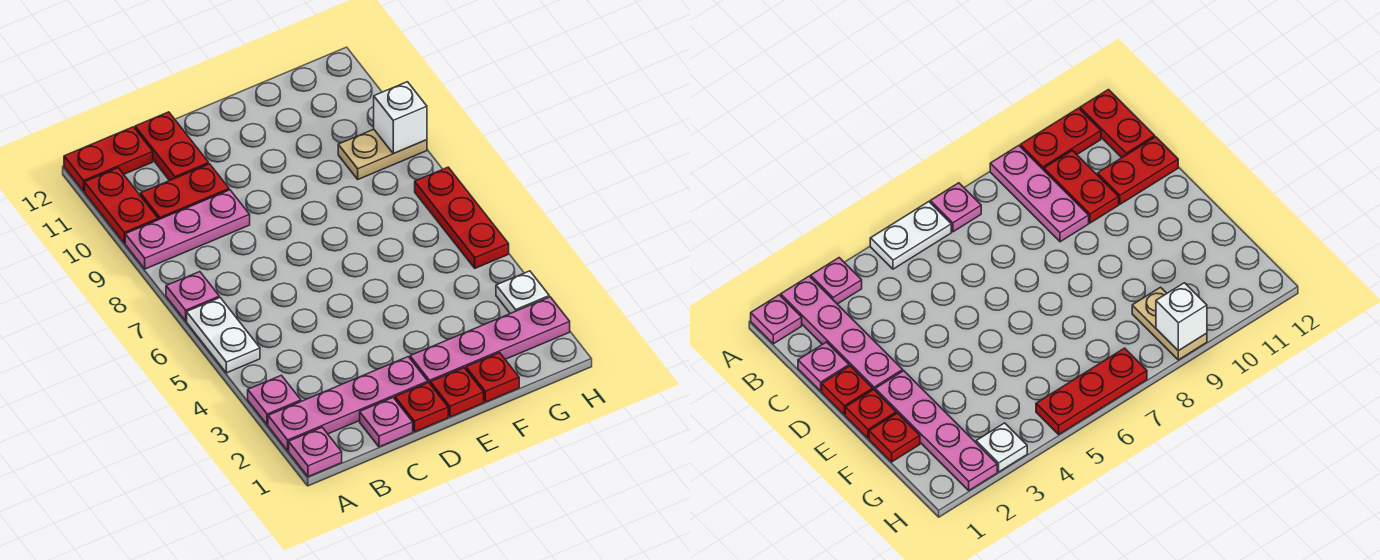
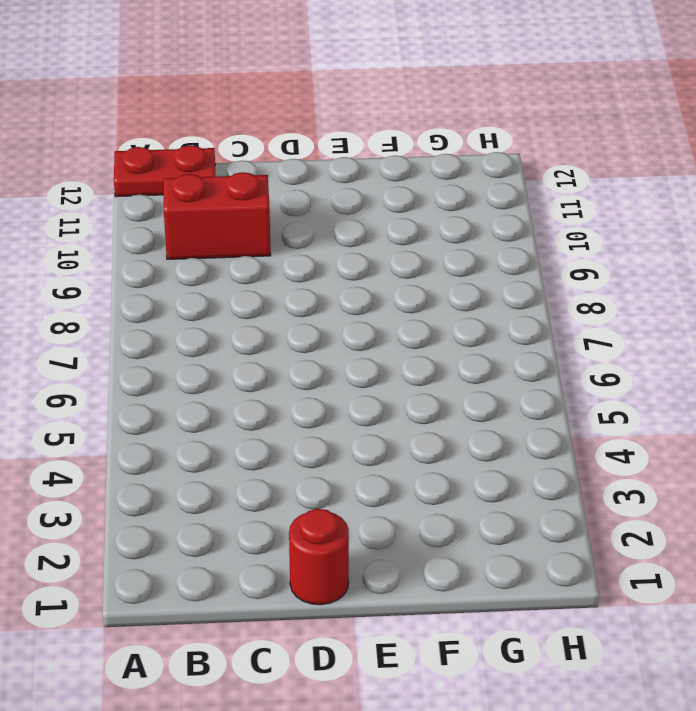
red 1x2 brick [164,172,271,259] -> red 1x2 plate [140,164,229,220]
red 1x1 round brick [289,509,349,605] -> red 1x1 plate [395,383,448,432]
none -> pink 1x1 plate [289,427,342,477]
none -> pink 1x4 plate [268,357,428,451]
none -> pink 1x1 plate [248,375,301,425]

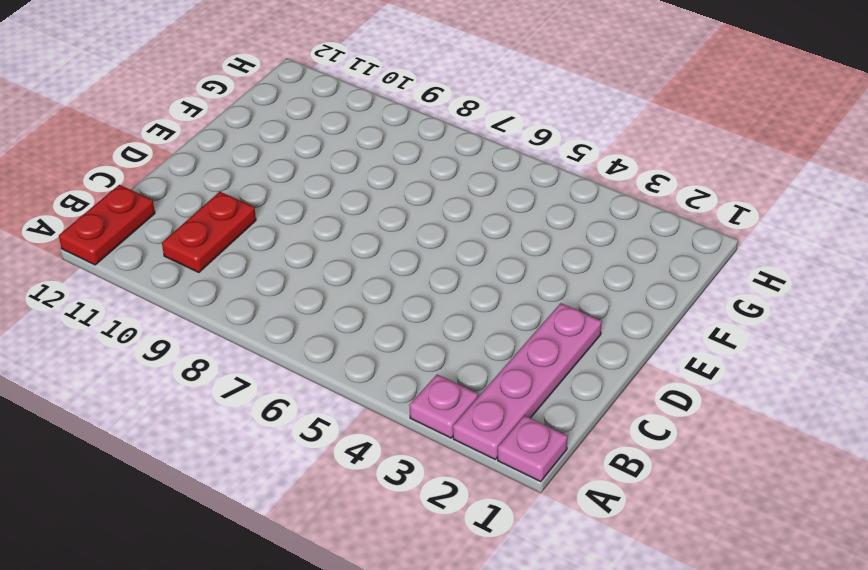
none -> white 1x2 plate [187,298,260,373]
none -> pink 1x1 plate [166,272,219,321]
none -> pink 1x3 plate [125,190,250,269]

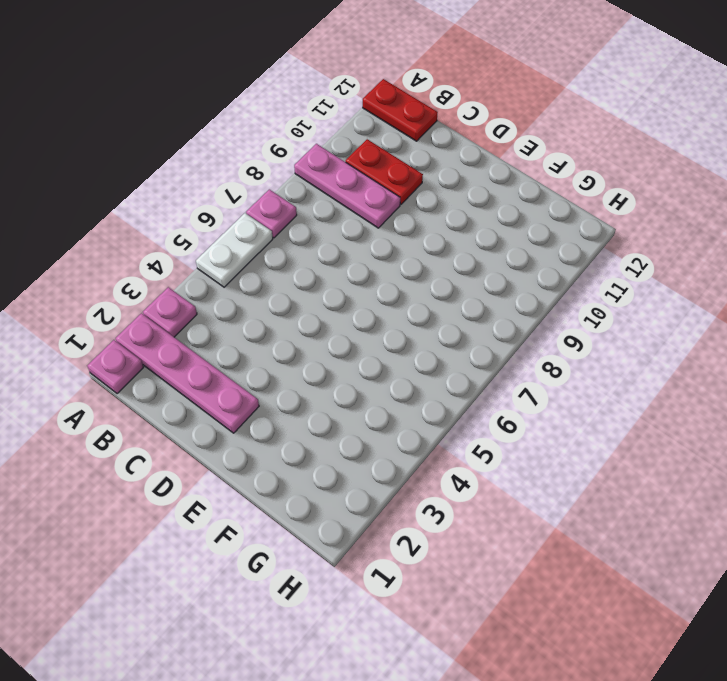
none -> red 1x2 plate [85,168,158,243]
none -> pink 1x1 plate [360,398,413,447]
none -> red 1x2 plate [135,112,209,181]

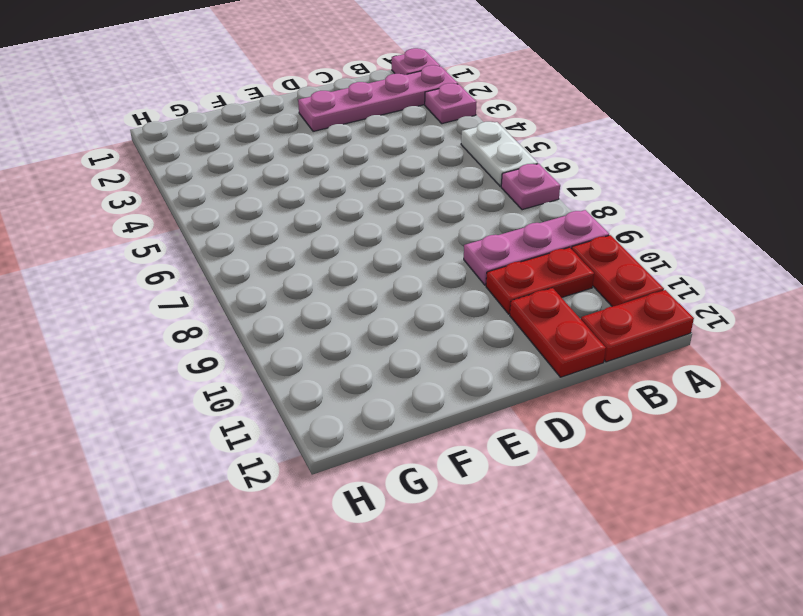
none -> pink 1x1 plate [360,398,413,447]
none -> red 1x1 plate [395,383,448,432]
none -> red 1x1 plate [430,368,484,417]

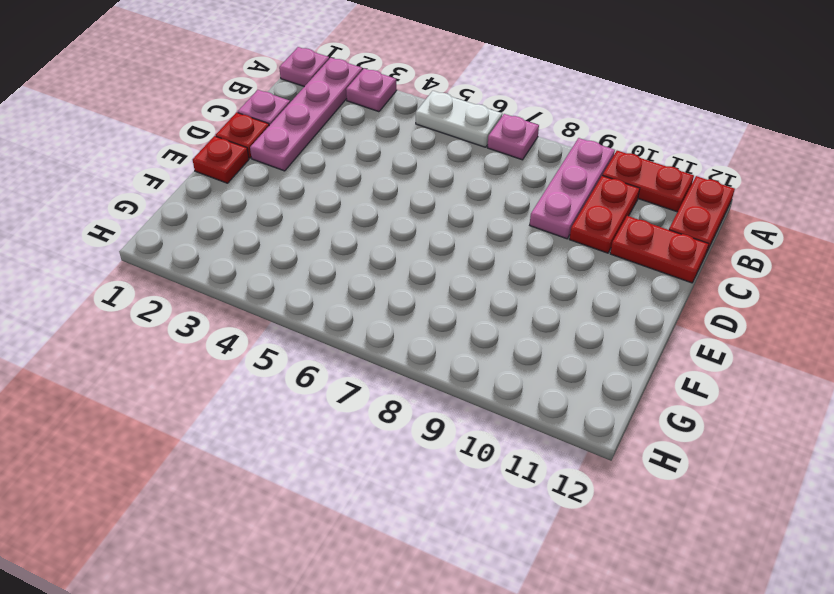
none -> pink 1x4 plate [410,297,570,383]
none -> red 1x1 plate [466,353,519,402]
none -> tan 1x2 plate [338,129,427,179]

